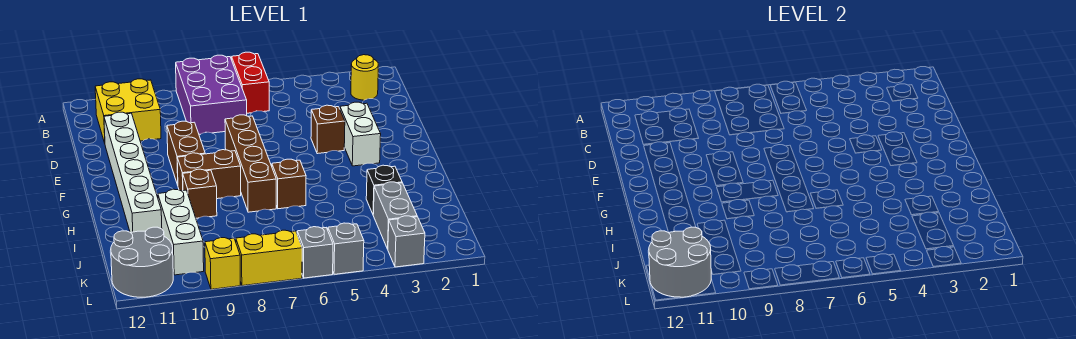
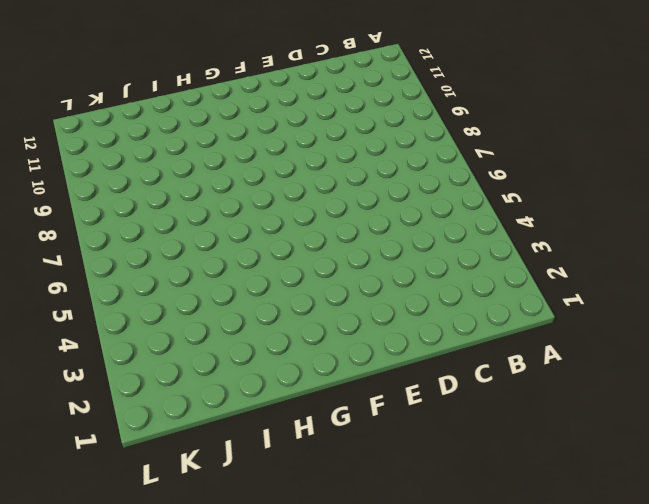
none -> red 1x2 brick [232,52,269,113]
none -> purple 2x3 brick [176,55,247,134]
none -> yellow 1x1 round brick [351,55,378,100]

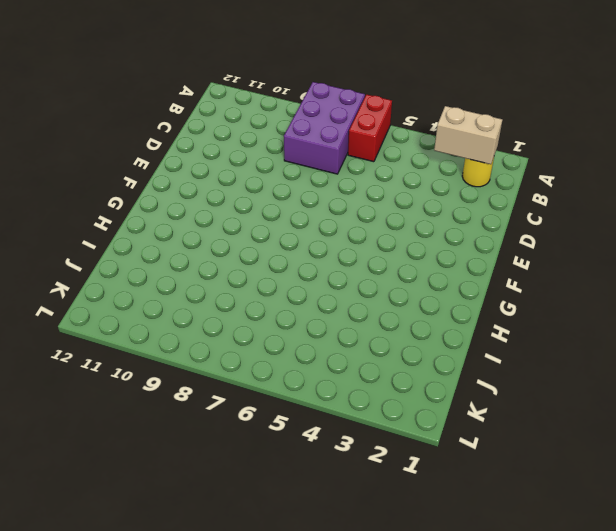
tan 1x2 brick [434,106,502,164] -> none
none -> yellow 2x2 brick [95,79,161,143]
none -> white 1x6 brick [104,112,162,233]
none -> white 1x2 brick [340,102,381,166]

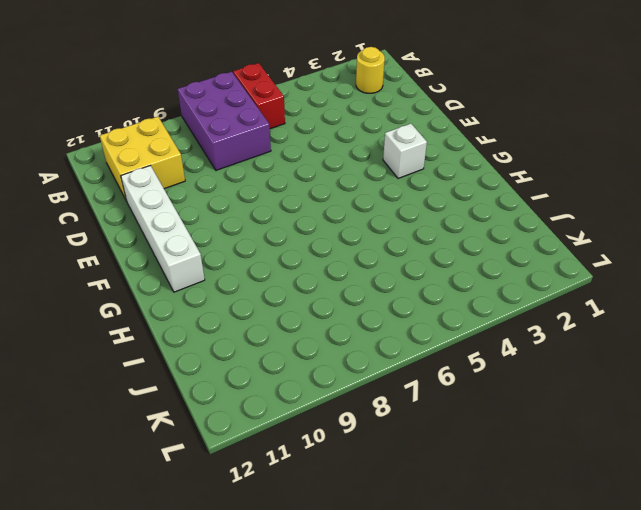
white 1x4 brick [121,166,205,292] -> white 1x6 brick [104,112,162,233]
white 1x1 brick [383,124,427,178] -> white 1x2 brick [340,102,381,166]
none -> brown 1x1 brick [311,105,345,154]
none -> brown 1x4 brick [225,115,276,212]
none -> brown 1x2 brick [167,121,205,185]

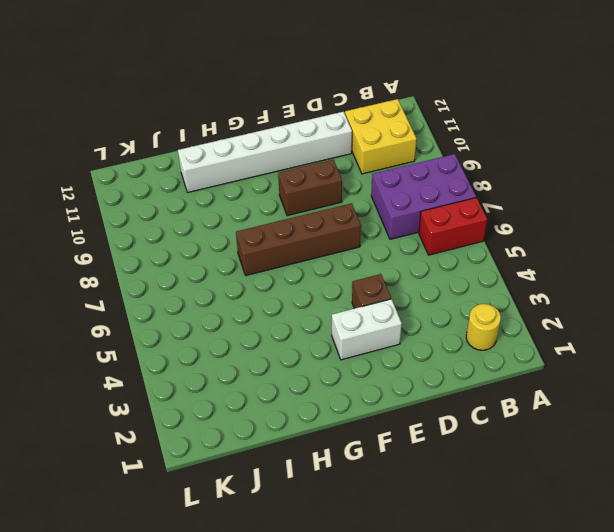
none -> brown 1x2 brick [177,150,241,199]
none -> brown 1x1 brick [272,159,306,209]
none -> brown 1x1 brick [183,169,217,218]

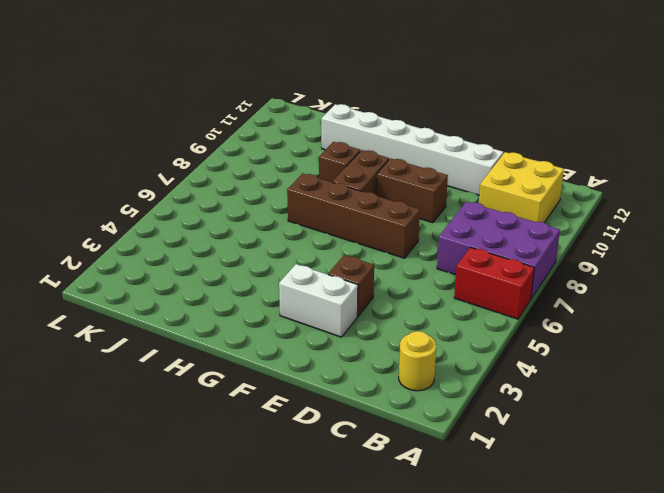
none -> brown 1x1 brick [272,159,306,209]
none -> black 1x1 brick [366,165,402,214]
none -> white 1x3 brick [158,189,204,275]

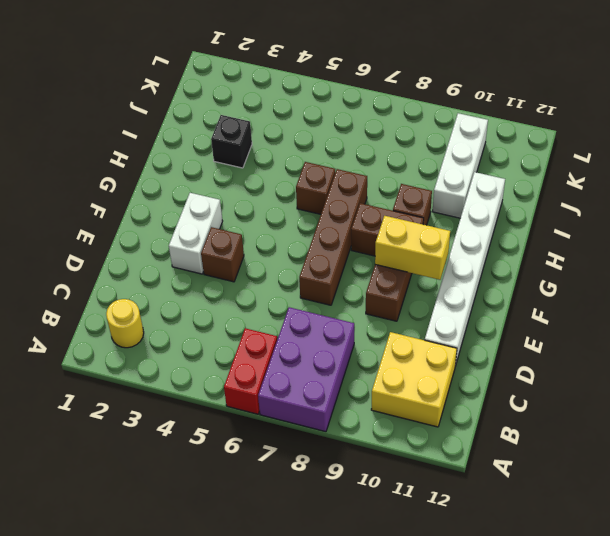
yellow 1x2 brick [375,216,450,280] -> yellow 1x2 brick moved to [236,230,302,286]
none -> grey 1x2 brick [373,182,417,249]
none -> grey 2x2 round brick [111,227,173,297]
none -> grey 1x1 brick [388,216,425,267]

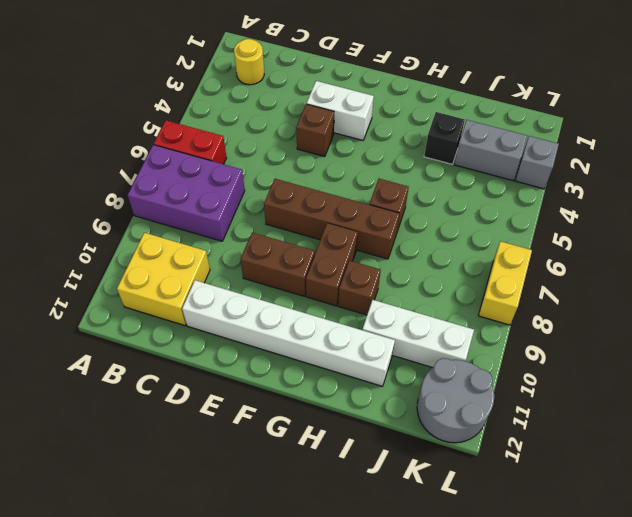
none -> grey 1x1 brick [328,223,364,274]
none -> grey 1x1 brick [297,227,333,278]
none -> yellow 1x1 brick [205,238,240,289]

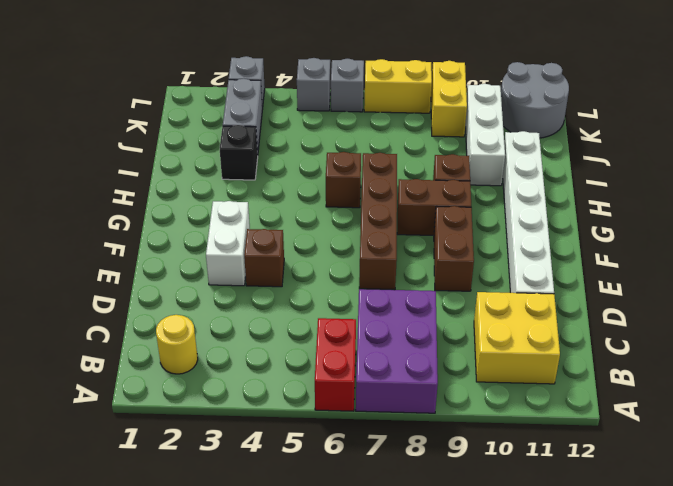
yellow 1x2 brick [431,61,467,137] -> yellow 1x1 brick [205,238,240,289]
none -> grey 2x2 round brick [649,227,711,297]

